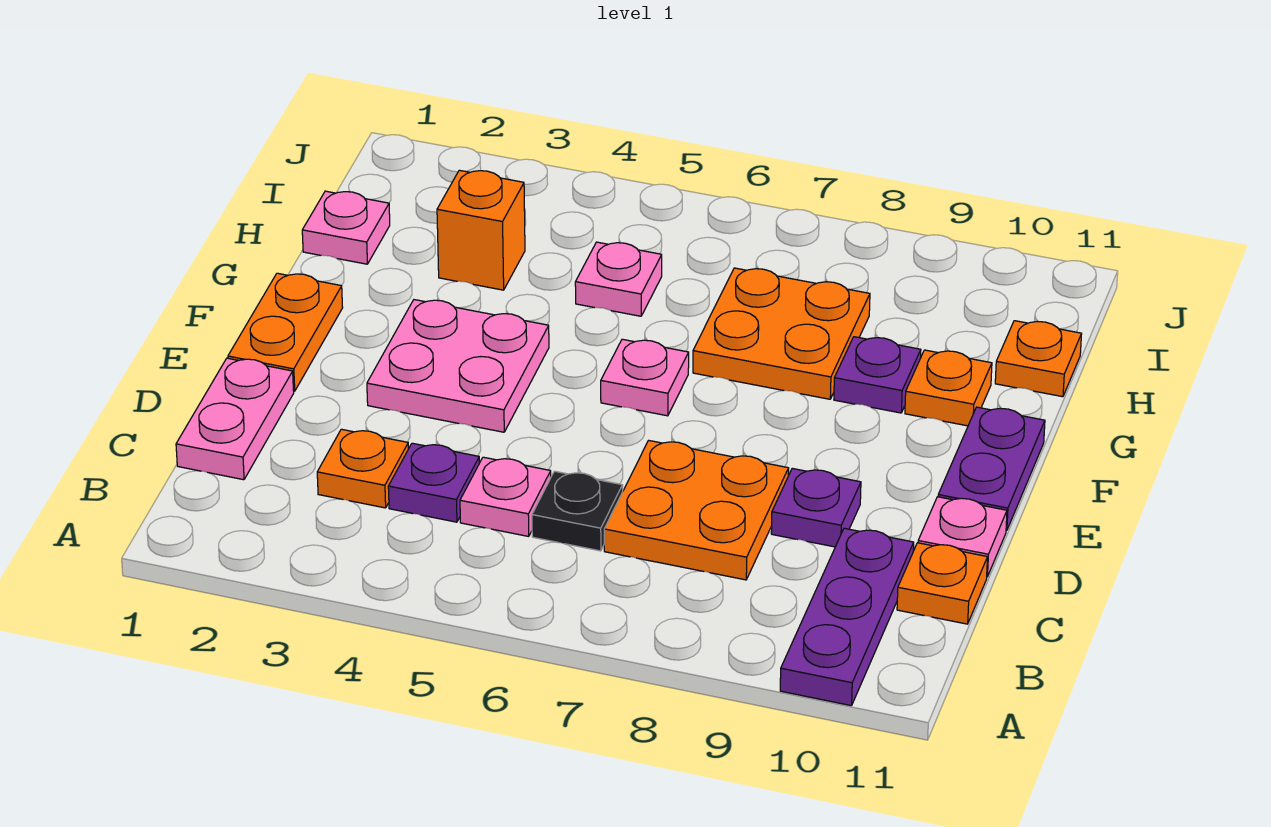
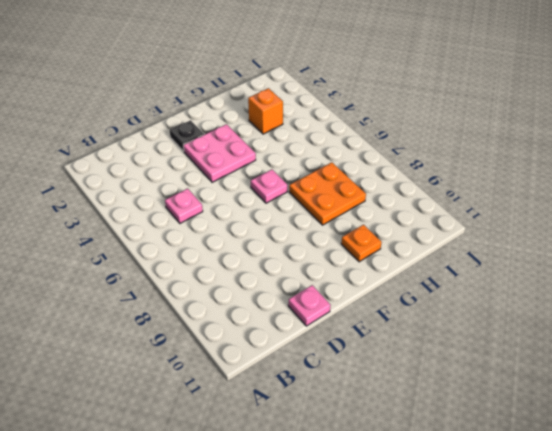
black 1x1 plate [170,120,204,151] -> black 1x1 plate moved to [532,471,623,551]
none -> purple 1x3 plate [780,528,914,706]
none -> pink 1x2 plate [176,358,294,480]
none -> orange 1x1 plate [317,429,408,508]

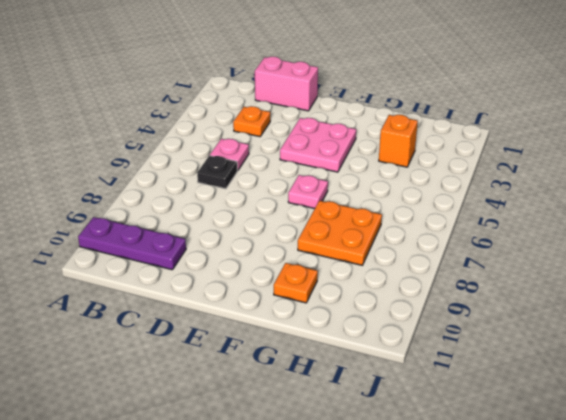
pink 1x2 brick [255,57,318,111] -> pink 1x2 plate [176,358,294,480]
none -> purple 1x1 plate [388,443,479,522]
none -> orange 2x2 plate [604,440,789,580]
none -> orange 1x1 plate [897,543,988,624]

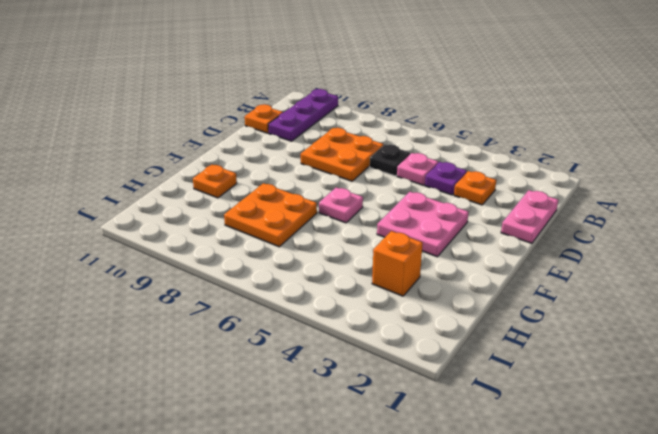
none -> purple 1x1 plate [771,468,861,547]
none -> pink 1x1 plate [918,497,1007,577]
none -> orange 1x2 plate [228,273,343,391]

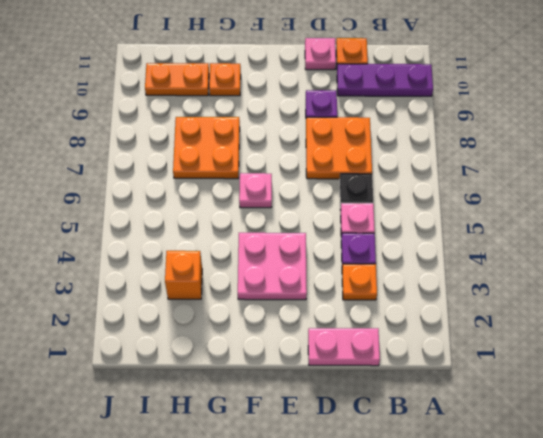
orange 1x2 plate [145,63,209,96] -> orange 1x2 plate moved to [228,273,343,391]
none -> purple 1x2 plate [938,407,1045,531]
none -> purple 1x1 plate [834,337,921,413]
none -> pink 1x1 plate [302,191,390,264]

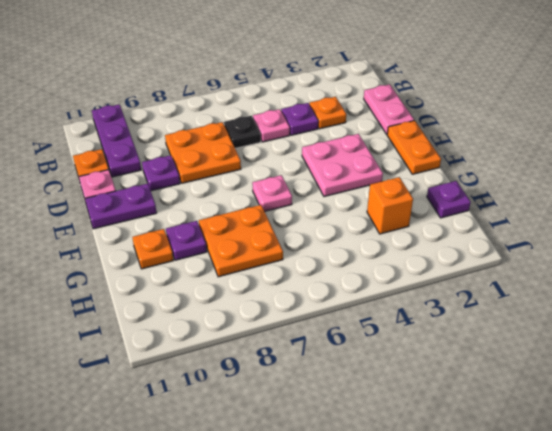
purple 1x2 plate [85,184,157,229] -> purple 1x2 plate turned to [938,407,1045,531]
purple 1x1 plate [427,181,471,218] -> pink 1x1 plate [302,191,390,264]
none -> pink 1x1 plate [575,242,662,316]
none -> orange 1x1 plate [995,321,1082,397]

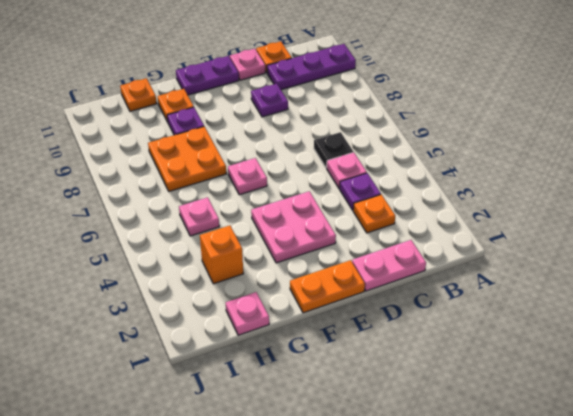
none -> orange 2x2 plate [604,440,789,580]

